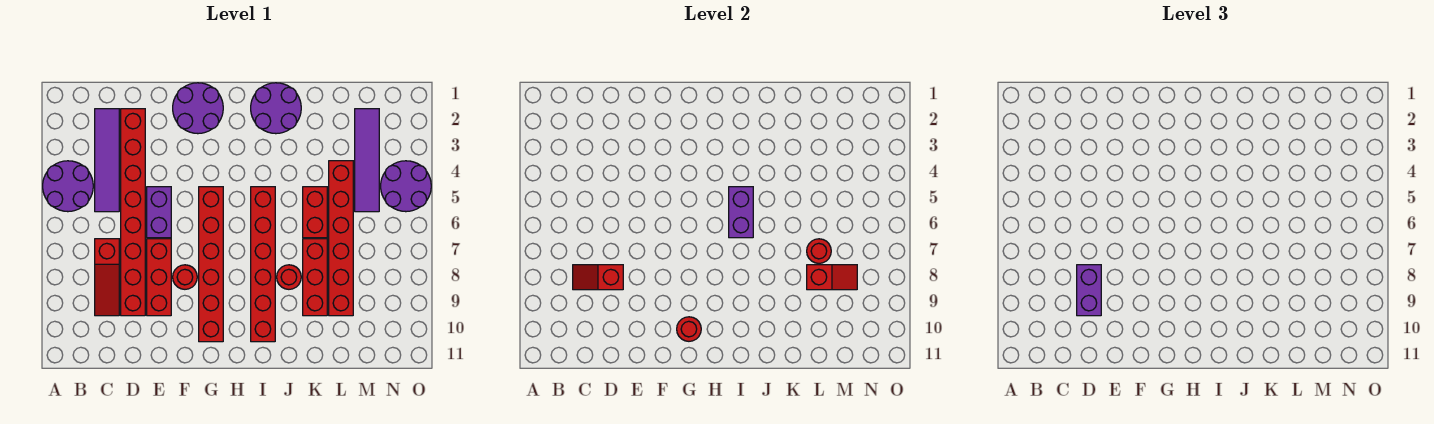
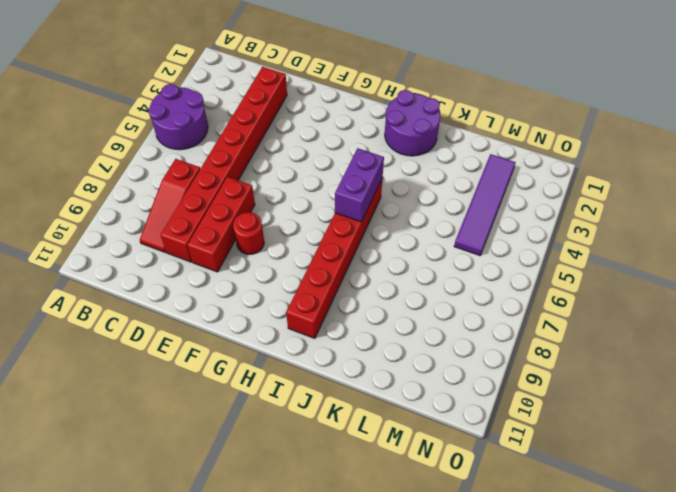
none -> purple 1x4 tile [95,109,119,212]
none -> purple 1x2 brick [147,187,171,238]
none -> purple 2x2 round brick [173,83,223,134]

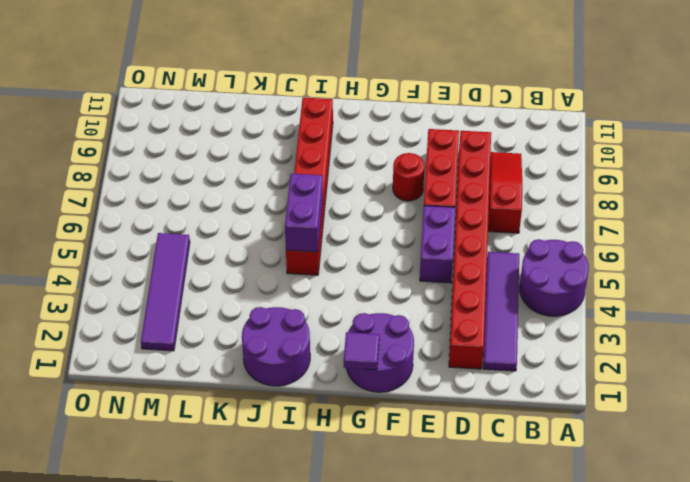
purple 1x1 tile [344,332,379,370] -> none
none -> red 1x6 brick [199,187,223,342]
none -> red 1x1 round brick [277,265,301,289]
none -> red 1x2 brick [303,187,327,238]

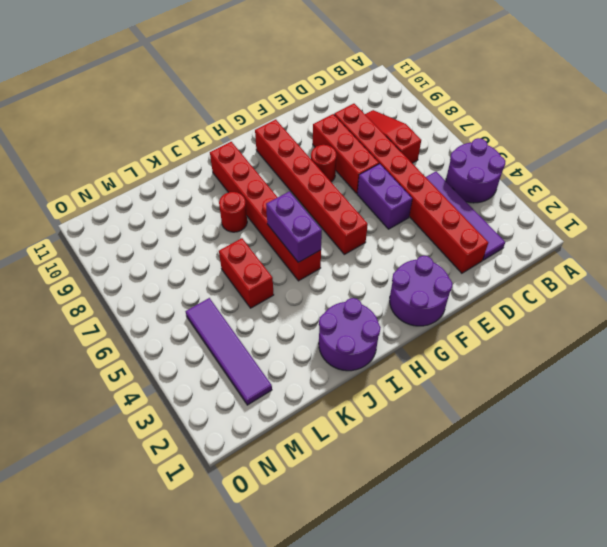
none -> red 1x3 brick [303,239,327,316]
none -> red 1x6 brick [329,161,353,316]
none -> purple 2x2 round brick [381,161,431,212]

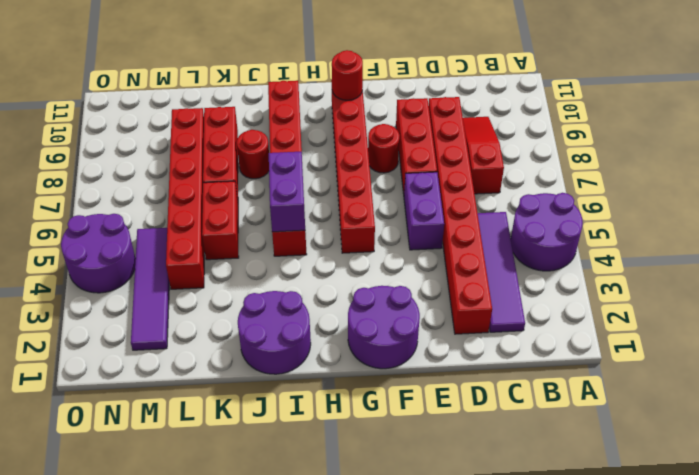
none -> red 1x2 slope [573,265,623,290]
none -> red 1x1 round brick [807,239,831,263]
none -> red 1x2 slope [807,265,857,290]

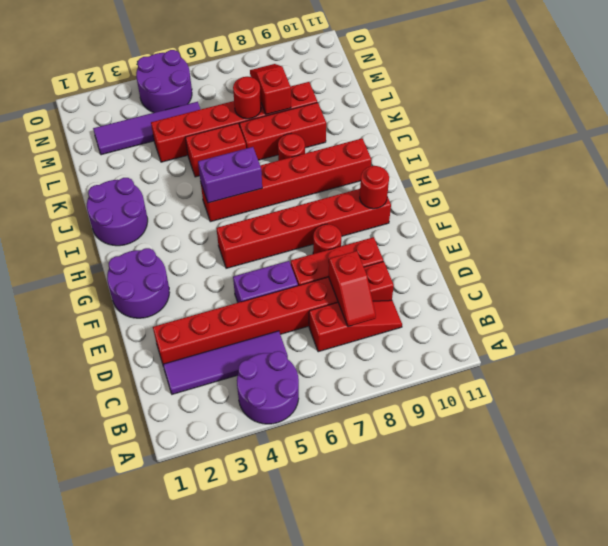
none -> purple 1x2 brick [1077,265,1101,316]

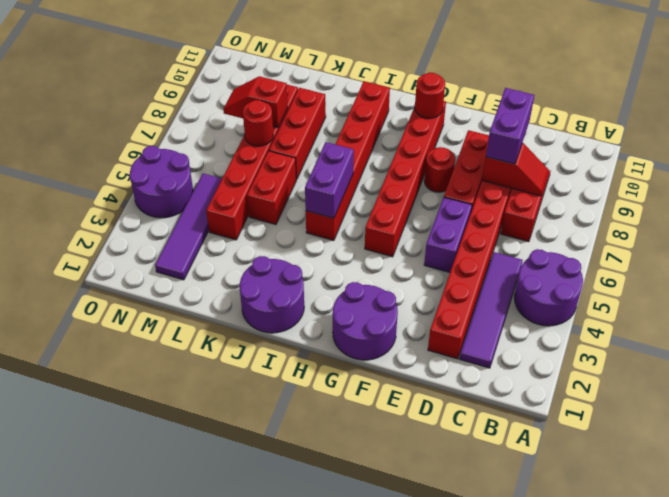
none -> red 1x1 round brick [277,265,301,289]

